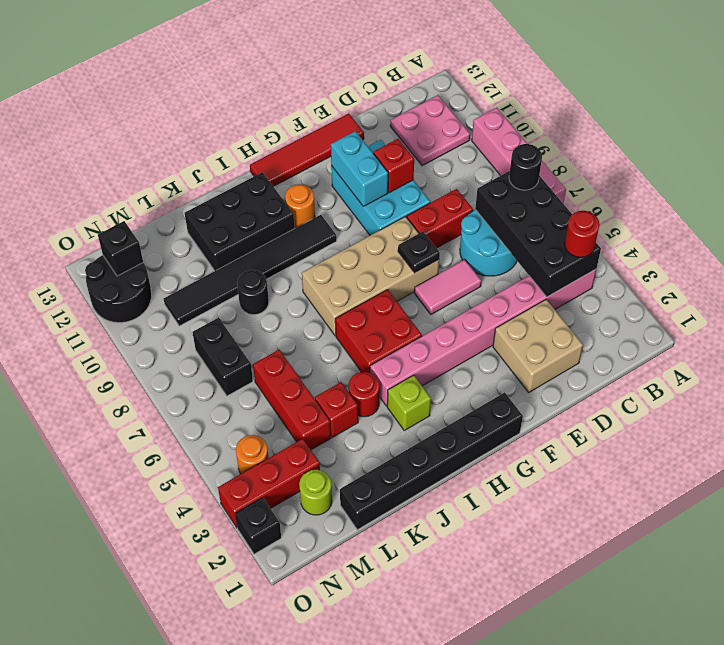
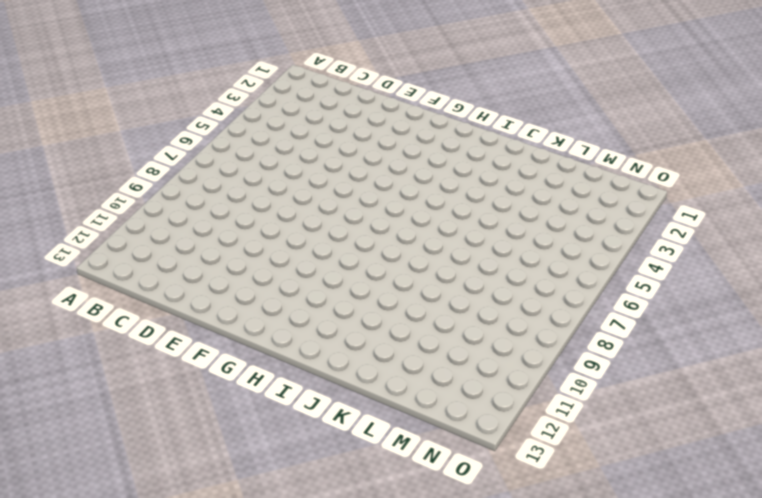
none -> pink 1x4 brick [472,108,566,204]
none -> pink 1x8 brick [370,269,596,406]
none -> pink 2x2 plate [390,95,470,166]
none -> cyan 2x2 round brick [460,210,517,276]

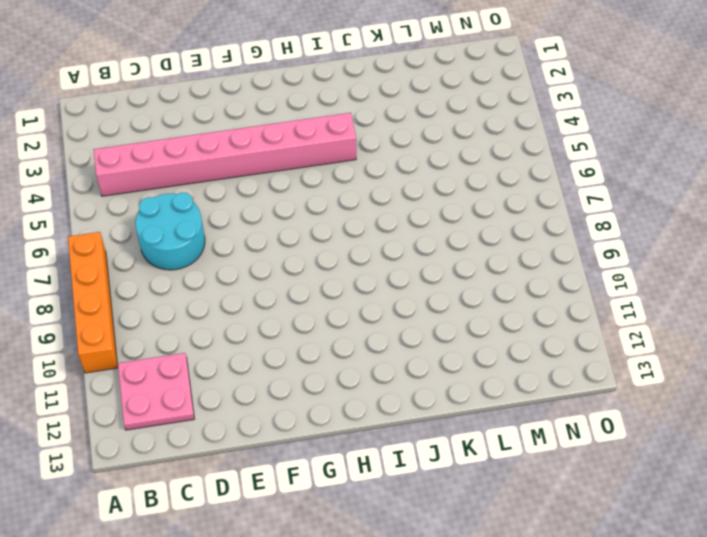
orange 1x4 brick [68,232,118,373] -> pink 1x4 brick [472,108,566,204]
none -> tan 2x2 brick [493,300,583,392]
none -> red 1x2 brick [407,189,473,248]
none -> pink 1x2 tile [414,260,481,314]
none -> cyan 2x3 brick [331,140,430,235]

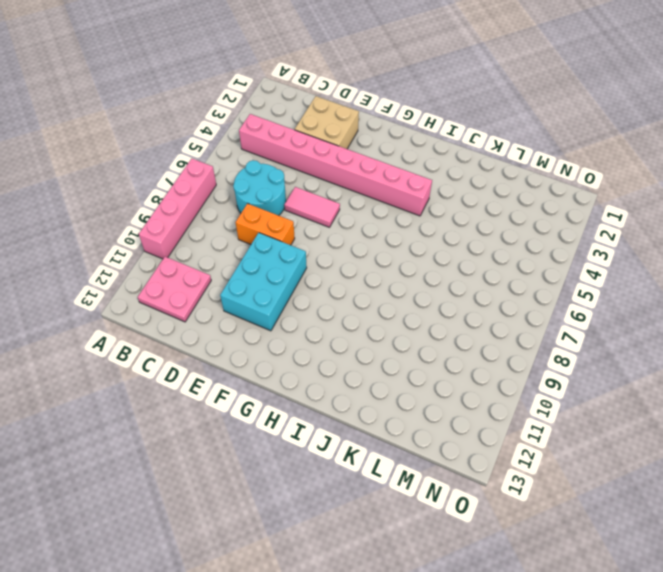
orange 1x2 brick [235,204,295,245] -> red 1x2 brick [407,189,473,248]
none -> red 1x4 tile [250,114,364,186]
none -> tan 2x4 brick [302,217,439,336]
none -> black 1x6 brick [340,393,523,530]
none -> red 2x2 brick [335,290,422,373]

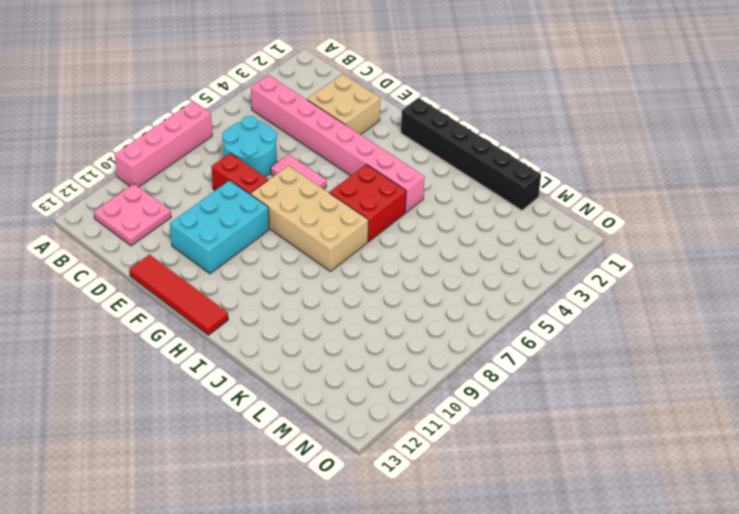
none -> black 1x6 tile [164,215,337,326]
none -> orange 1x1 round brick [285,184,315,228]
none -> lime 1x1 brick [387,375,431,430]
none -> black 2x3 brick [185,172,295,271]

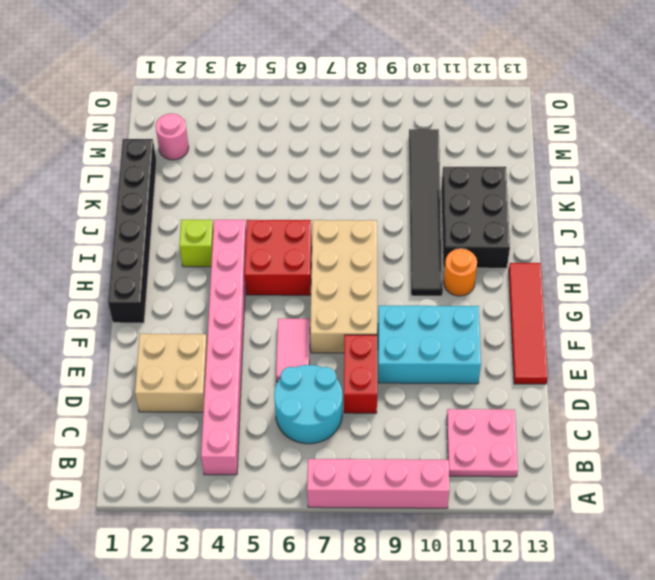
pink 1x1 round brick [156,114,189,160] -> lime 1x1 round brick [299,470,332,515]
none -> red 1x1 round brick [349,372,380,417]
none -> red 1x1 brick [315,382,358,438]
none -> black 1x1 round brick [237,270,269,315]
none -> red 1x3 brick [253,350,331,450]

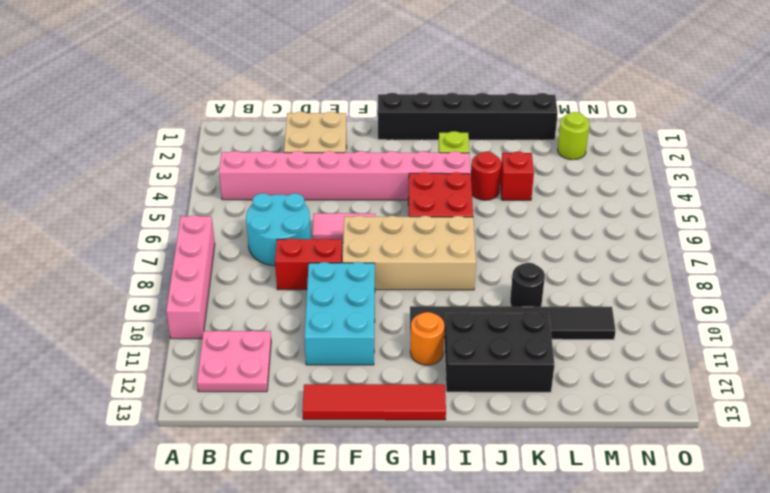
none -> red 1x3 brick [253,350,331,450]
none -> red 1x3 brick [218,439,320,527]
none -> black 1x2 brick [193,318,253,396]
none -> orange 1x1 round brick [236,435,269,474]

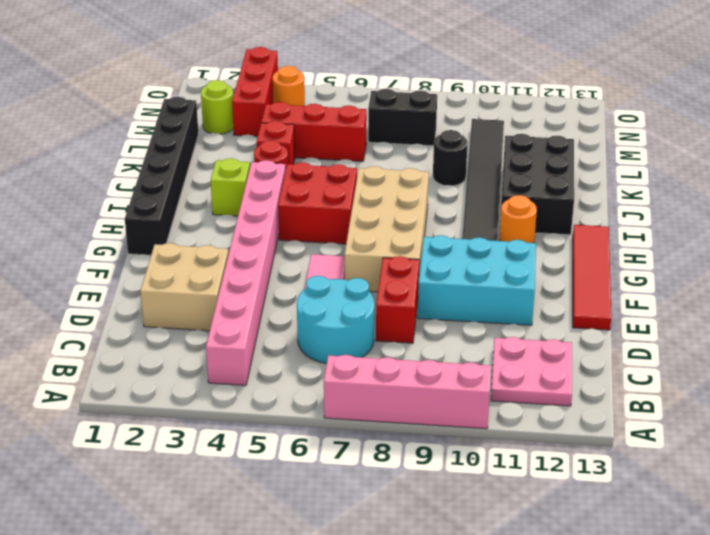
none -> black 2x2 round brick [85,255,152,323]
none -> black 1x1 brick [235,498,281,554]
none -> black 2x4 brick [475,171,601,297]
none -> red 1x1 brick [373,139,414,193]

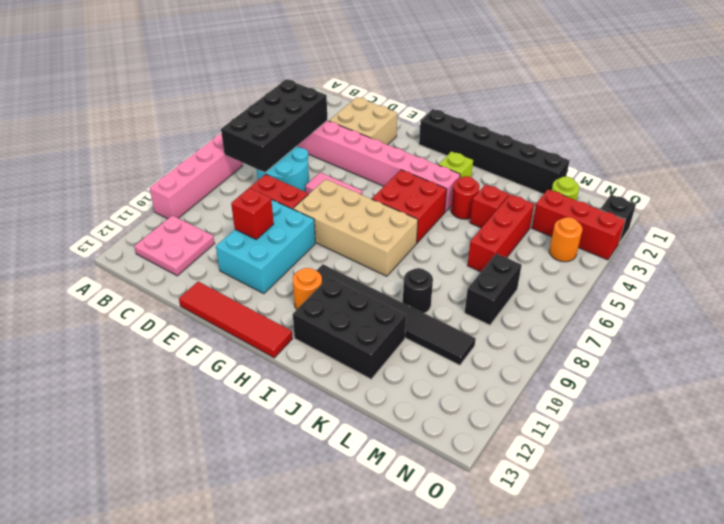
none -> black 2x2 round brick [85,255,152,323]
none -> black 1x1 plate [398,232,440,273]
none -> cyan 1x2 brick [331,131,388,206]
none -> black 1x1 brick [98,221,143,276]

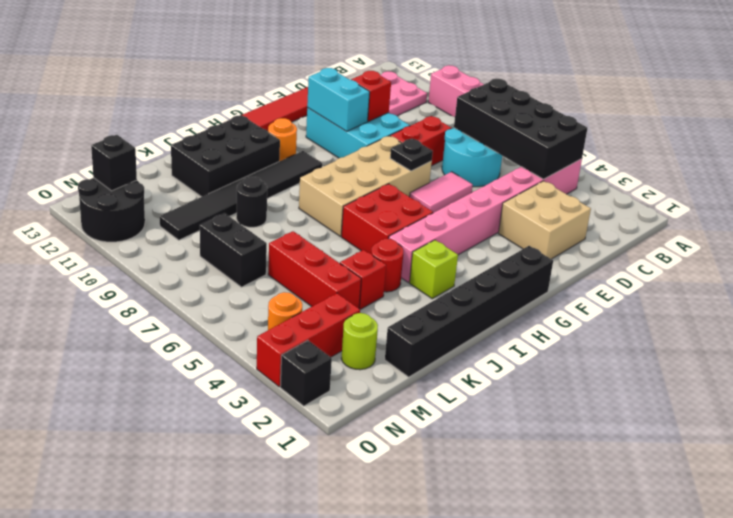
none -> red 1x1 round brick [564,211,600,257]
none -> black 1x1 round brick [509,144,542,190]

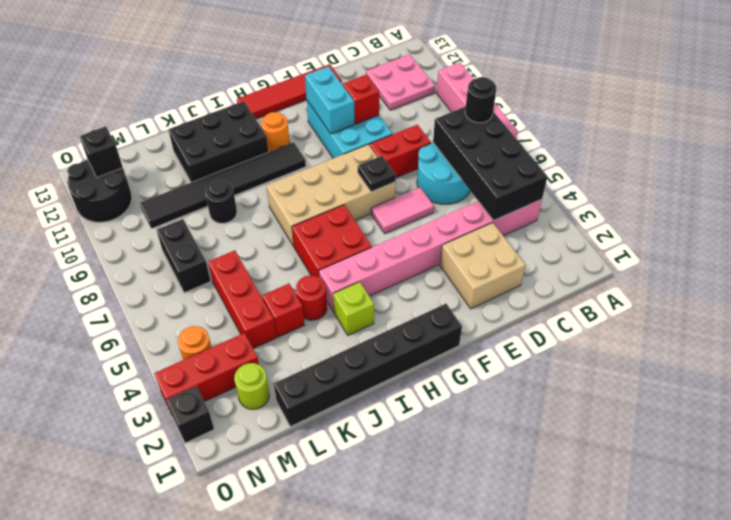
none -> red 1x1 round brick [564,211,600,257]

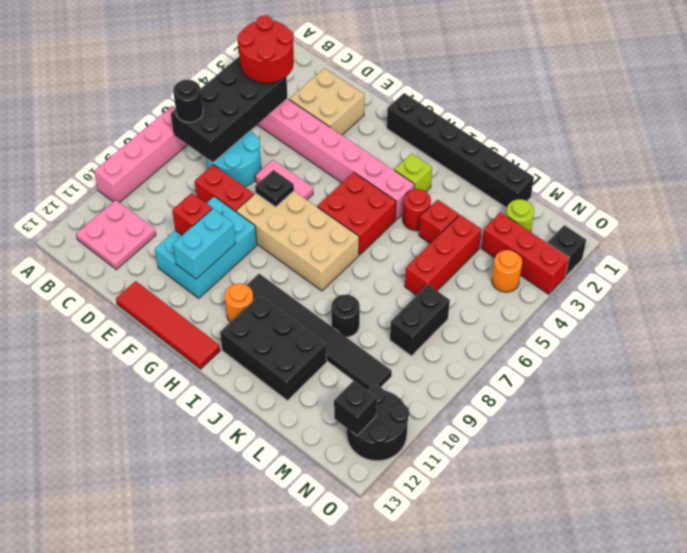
red 2x2 round brick [237,15,294,83] -> red 1x1 round brick [564,211,600,257]

